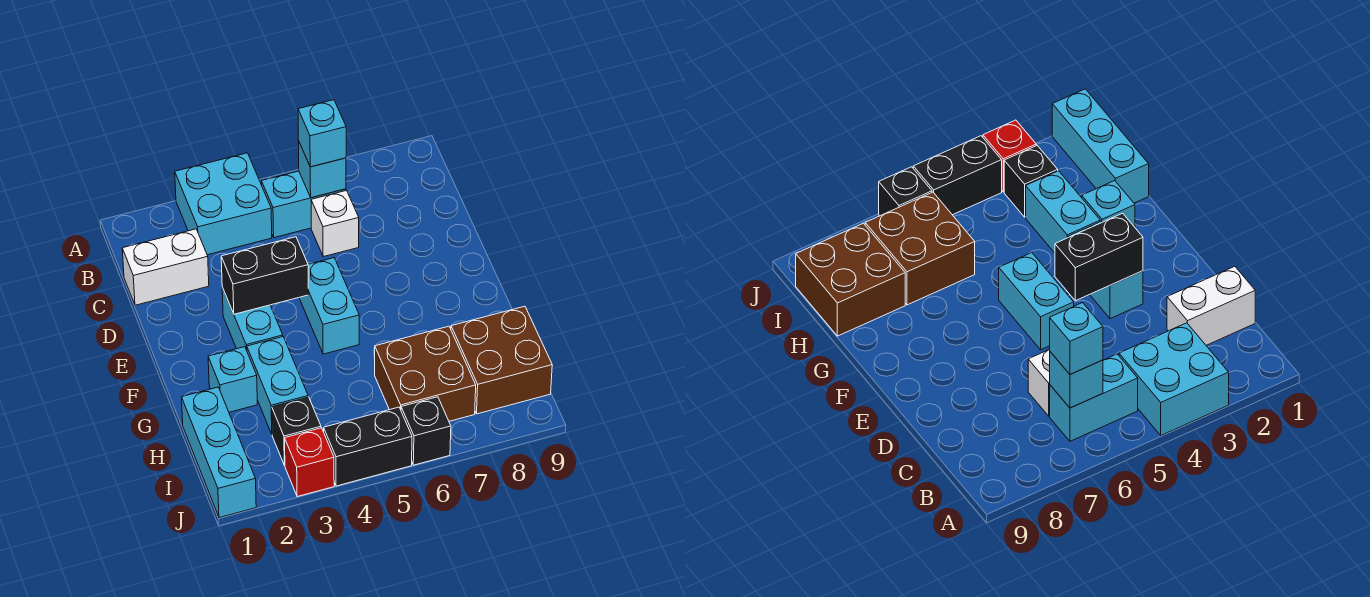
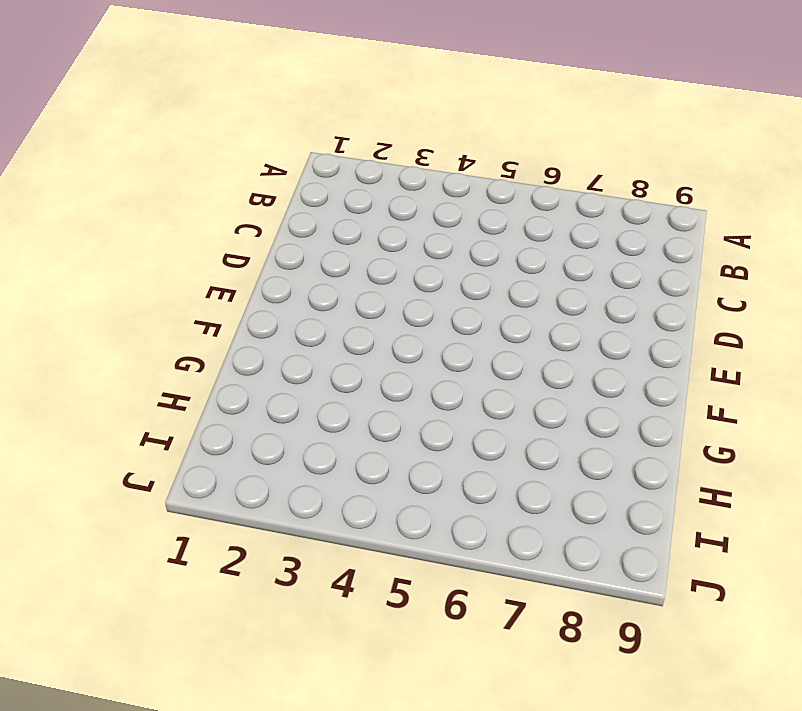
none -> cyan 2x2 brick [175,153,272,255]
none -> cyan 1x2 brick [262,171,346,238]
none -> white 1x2 brick [122,229,209,305]

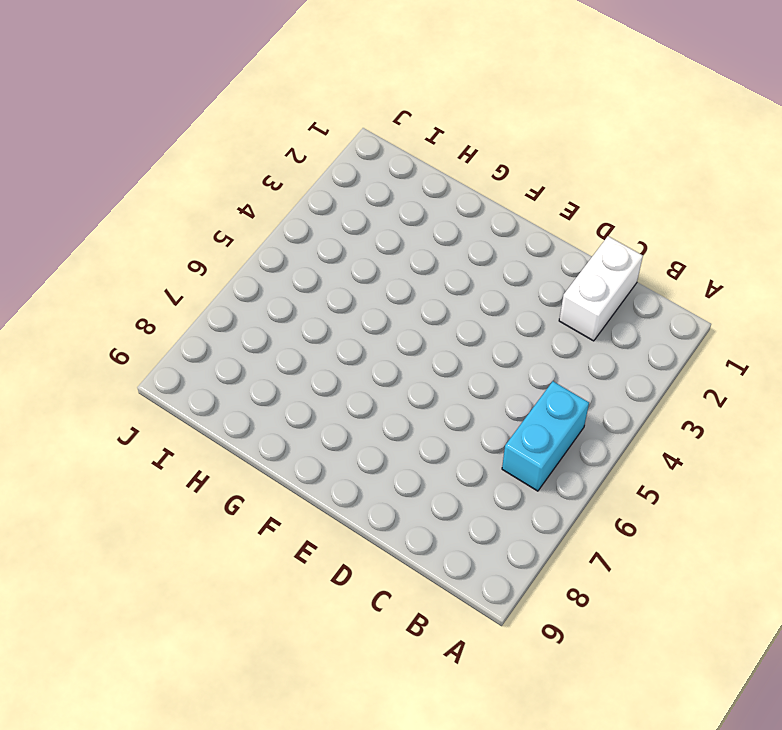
none -> cyan 2x2 brick [175,153,272,255]
none -> white 1x1 brick [311,190,359,257]
none -> cyan 1x2 brick [222,288,283,350]

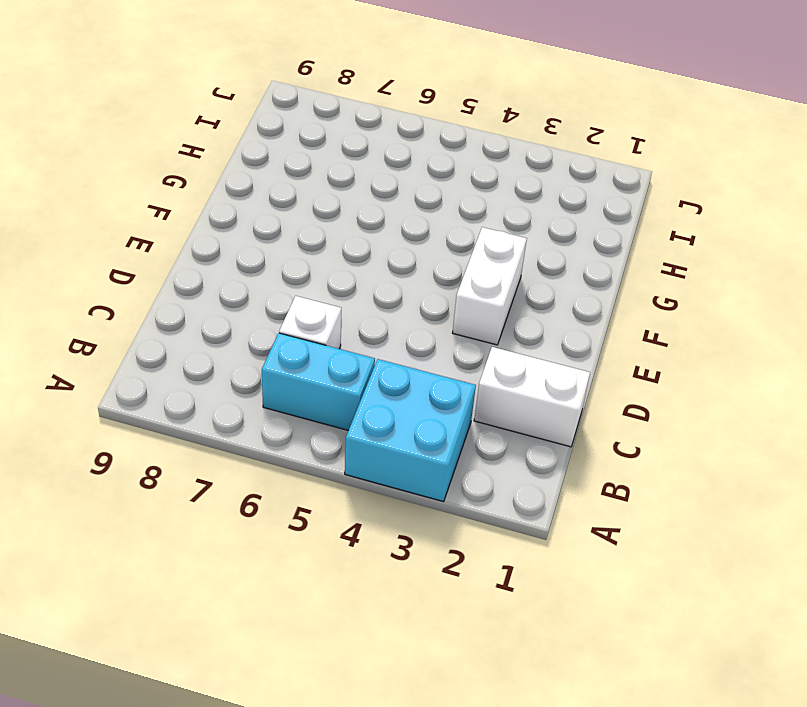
white 1x2 brick [453,227,527,345] -> cyan 1x2 brick [222,288,283,350]
none -> cyan 1x2 brick [299,258,359,354]
none -> cyan 1x1 brick [208,347,257,412]
none -> cyan 1x2 brick [247,337,308,434]

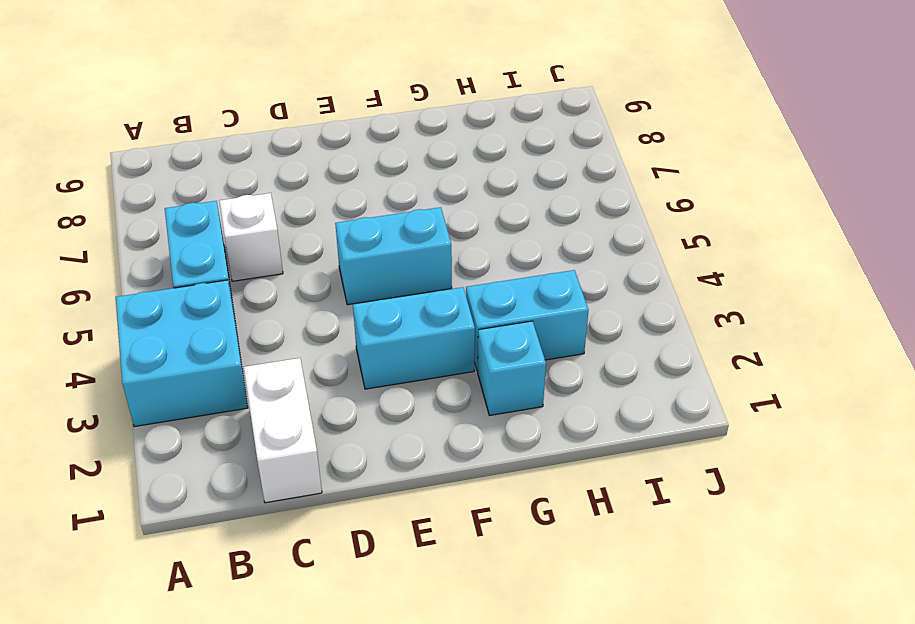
none -> cyan 1x3 brick [182,387,256,518]
none -> brown 2x2 brick [375,326,476,421]
none -> brown 2x2 brick [451,306,552,414]

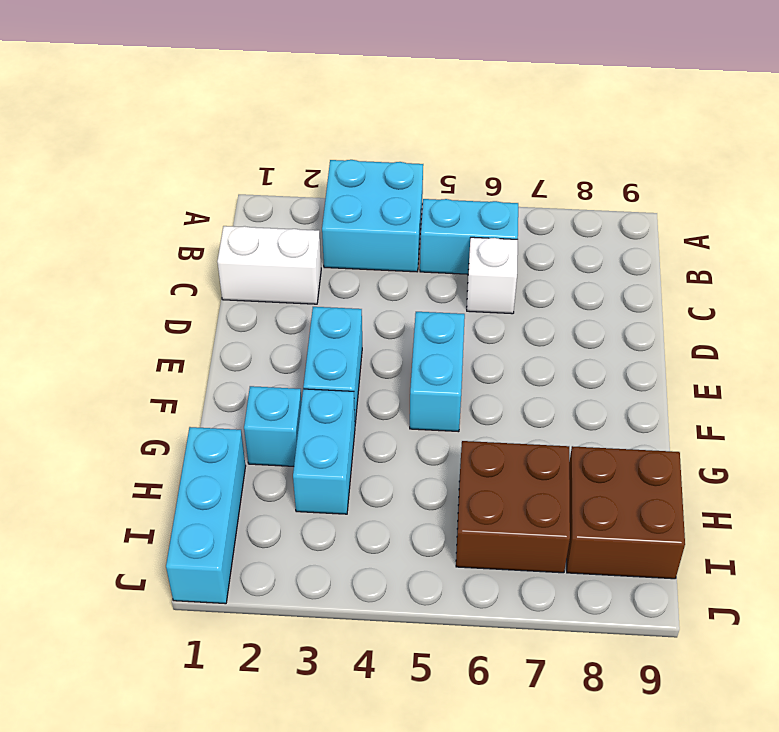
none -> black 1x1 brick [272,397,321,465]
none -> red 1x1 brick [285,428,334,497]
none -> black 1x2 brick [323,407,412,486]

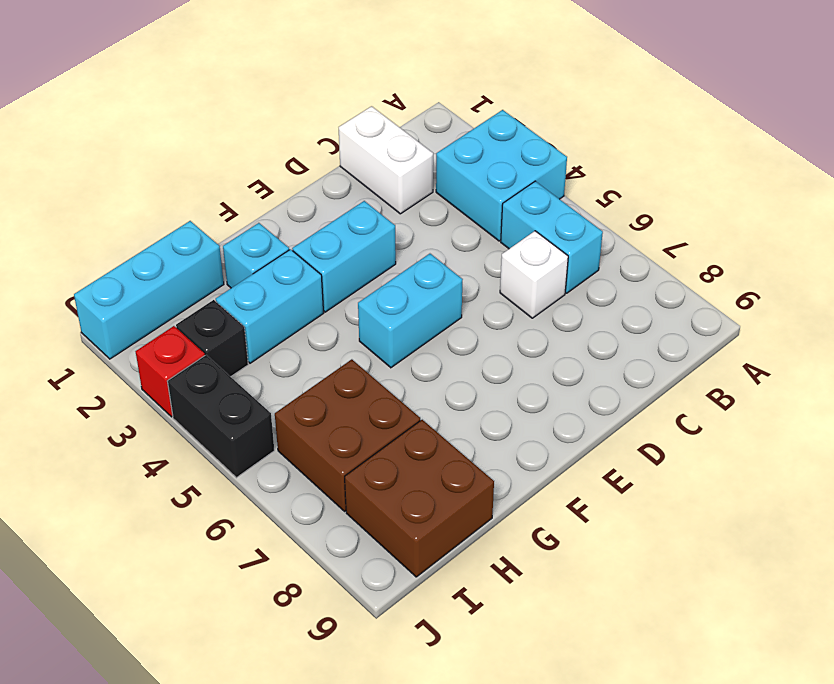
none -> black 1x1 brick [401,397,451,465]
none -> cyan 1x1 brick [298,141,346,198]
none -> black 1x2 brick [221,237,308,314]

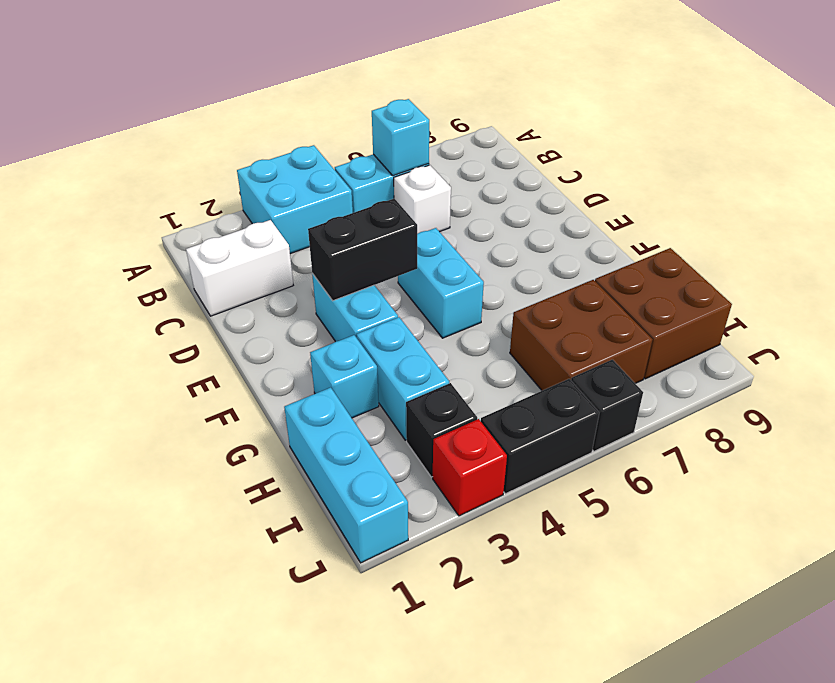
none -> cyan 1x1 brick [298,100,346,167]

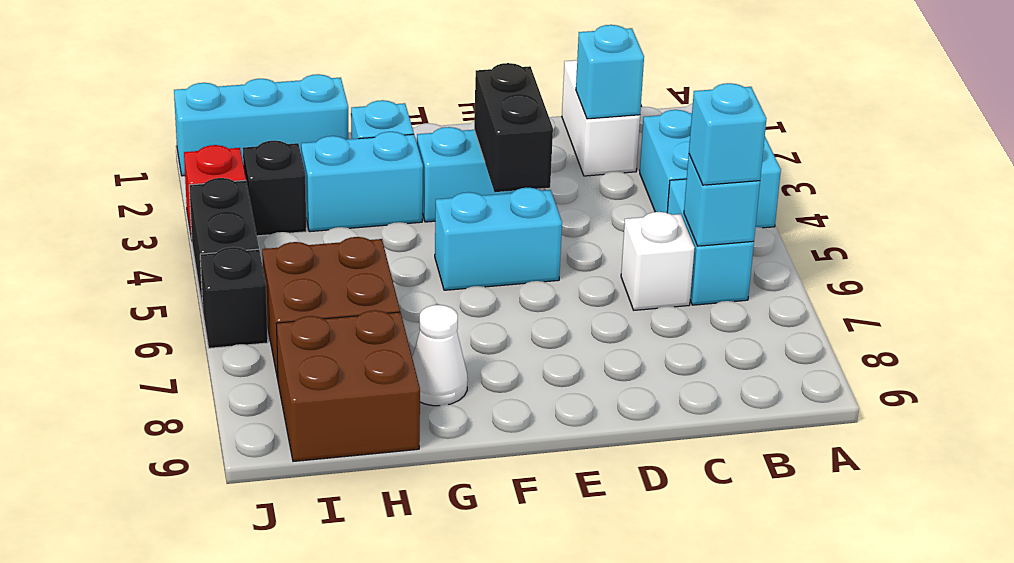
cyan 1x1 brick [576,25,644,119] -> none
white 1x1 cone [412,305,468,406] -> none

